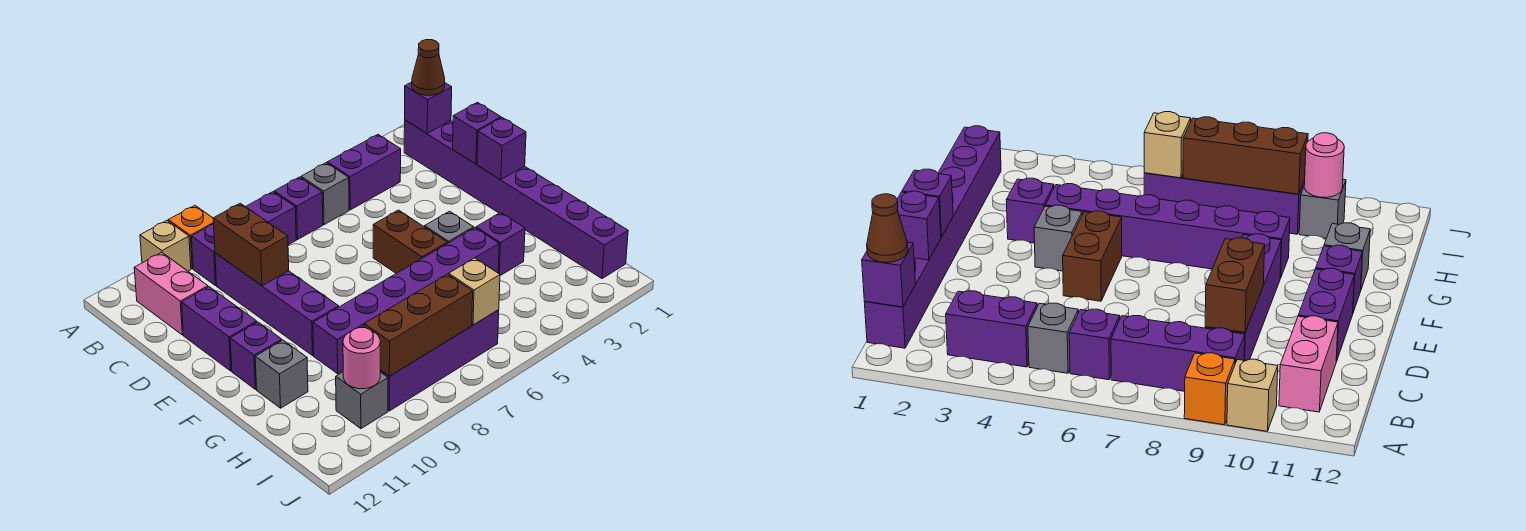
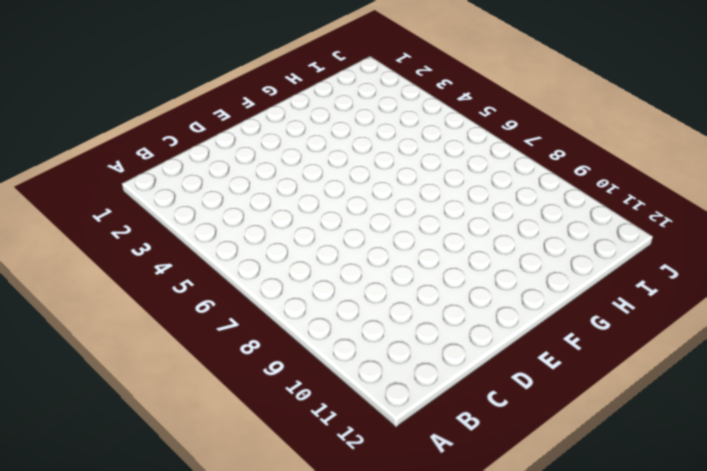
none -> orange 1x1 brick [168,205,214,269]
none -> tan 1x1 brick [140,221,191,271]
none -> purple 1x8 brick [404,120,628,279]

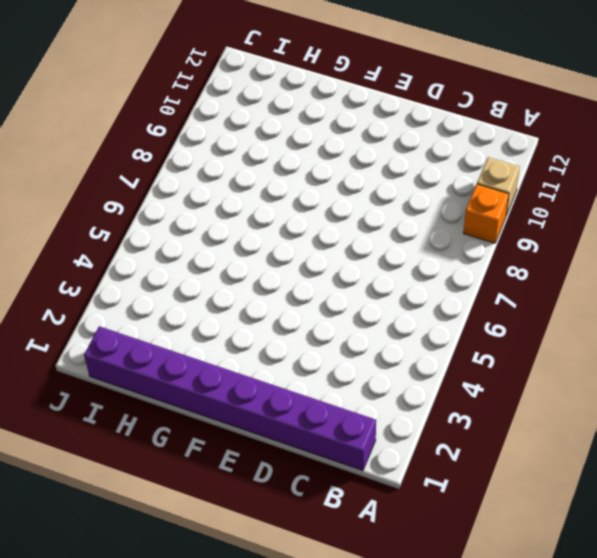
none -> purple 1x2 brick [327,135,401,210]
none -> grey 1x1 brick [301,163,349,225]
none -> purple 1x1 brick [274,177,323,239]

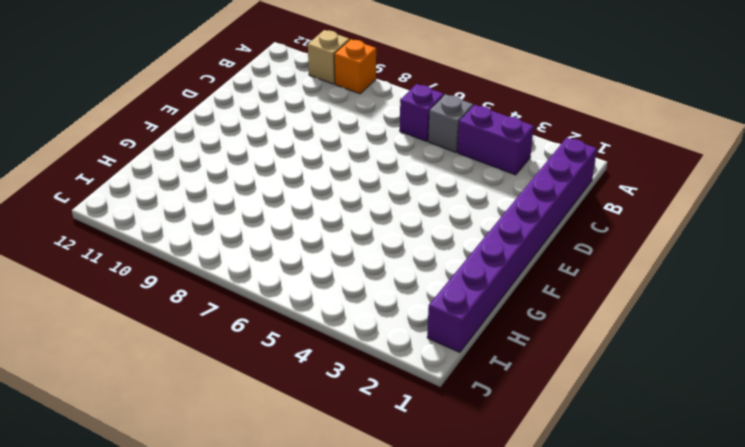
none -> purple 1x3 brick [191,192,296,286]
none -> pink 1x2 brick [134,252,208,335]
none -> purple 1x4 brick [215,253,339,356]

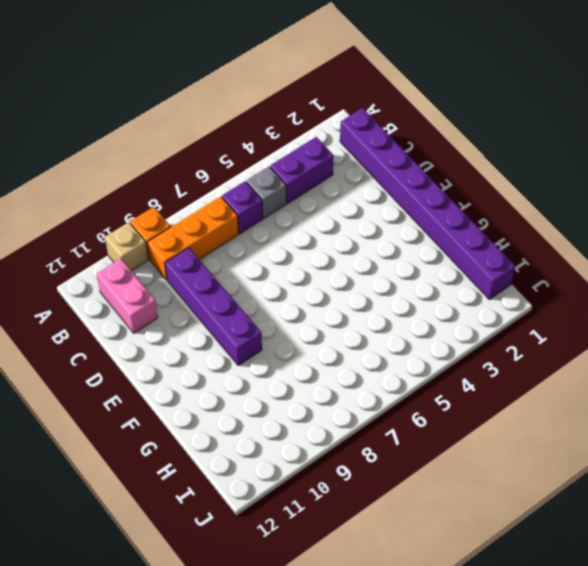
orange 1x3 brick [148,196,239,280] -> purple 1x3 brick [191,192,296,286]
none -> purple 1x2 brick [182,287,257,371]
none -> brown 1x2 brick [373,210,447,273]
none -> grey 1x1 brick [425,211,474,243]

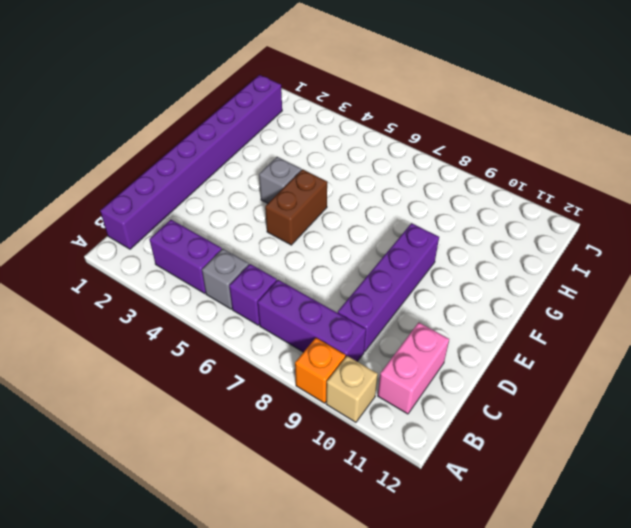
none -> purple 1x2 brick [182,287,257,371]
none -> purple 1x1 brick [230,322,282,389]
none -> purple 1x1 brick [476,213,525,276]

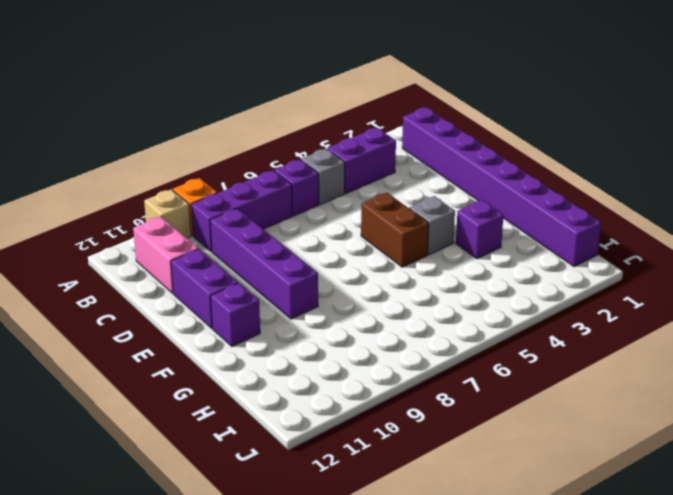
none -> purple 1x6 brick [313,228,499,374]
none -> grey 1x1 brick [255,340,308,408]
none -> purple 1x4 brick [380,310,499,411]

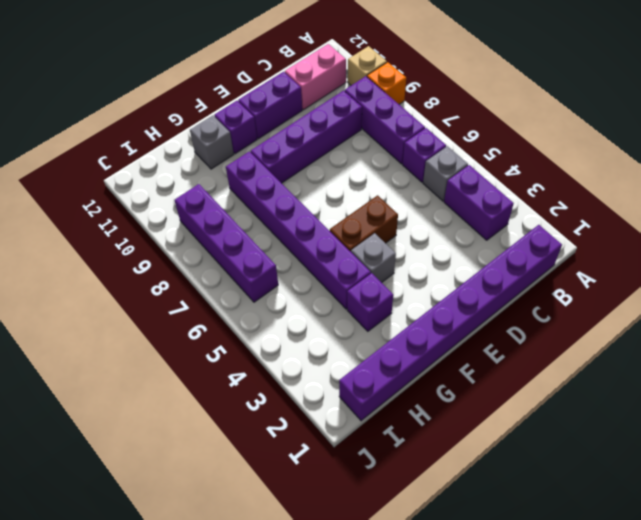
none -> grey 1x1 brick [336,372,388,429]
none -> purple 1x1 brick [405,82,452,133]
none -> brown 1x2 brick [213,203,289,286]

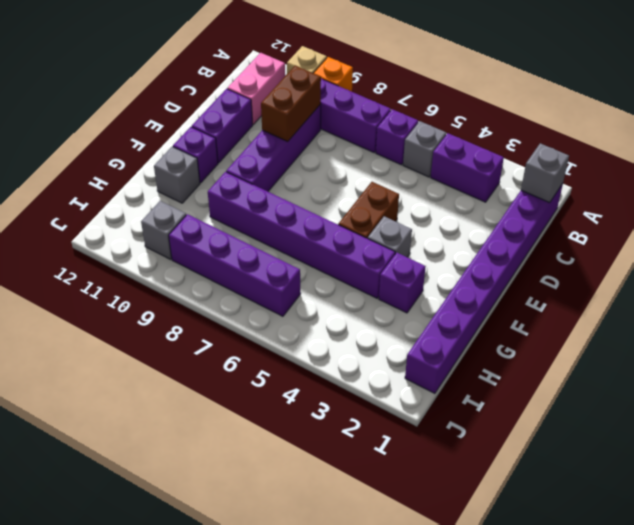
grey 1x1 brick [521,143,569,203] -> purple 1x1 brick [405,82,452,133]
none -> purple 1x1 brick [453,102,501,164]
none -> purple 1x1 brick [477,118,526,180]
none -> tan 1x1 brick [449,258,500,325]

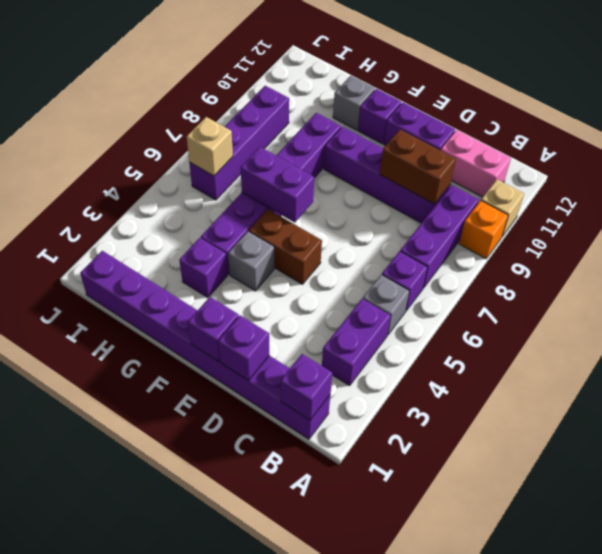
purple 1x2 brick [241,147,314,223] -> none
none -> grey 1x1 brick [336,372,388,429]
none -> brown 1x3 brick [364,274,473,376]
none -> pink 1x1 round brick [343,328,380,389]

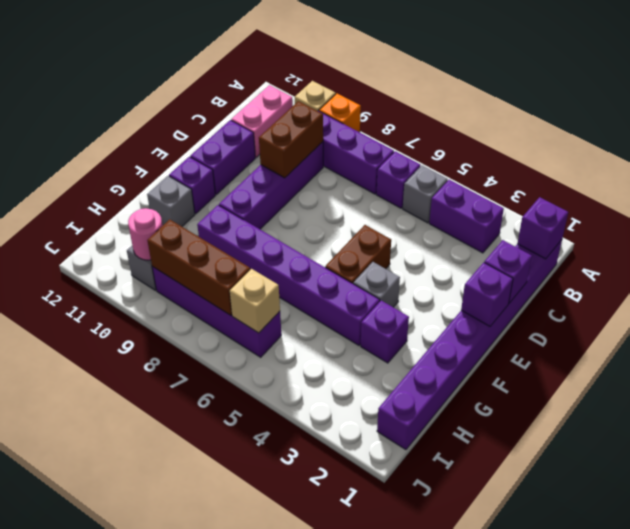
none -> brown 1x1 cone [412,40,445,95]

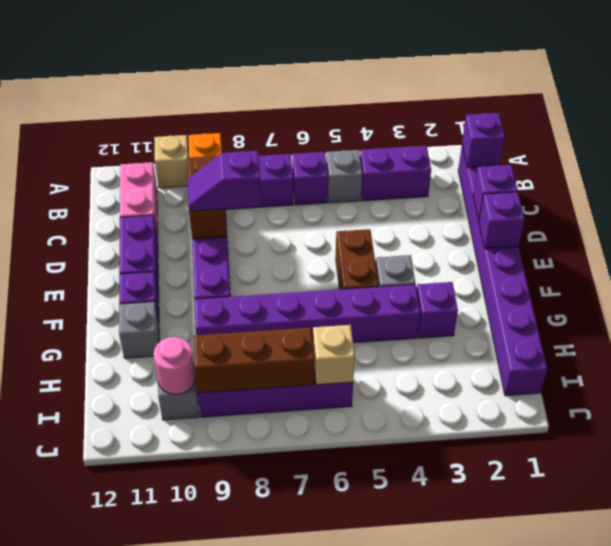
purple 1x2 slope [187,151,261,211] -> none
none -> brown 1x1 cone [412,40,445,95]

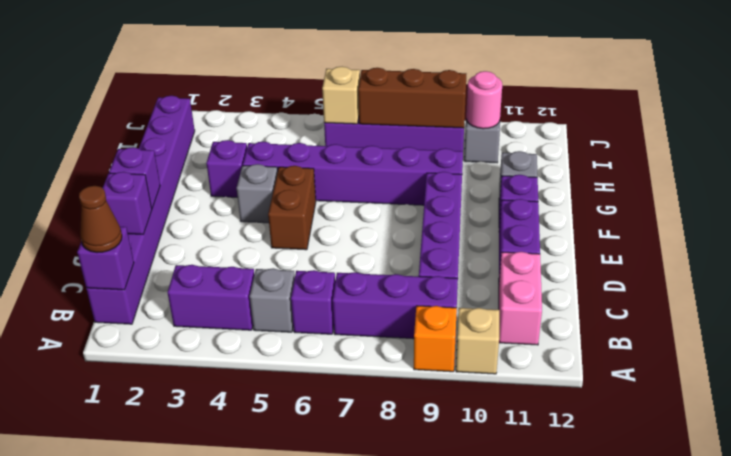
none -> brown 1x2 brick [213,203,289,286]

